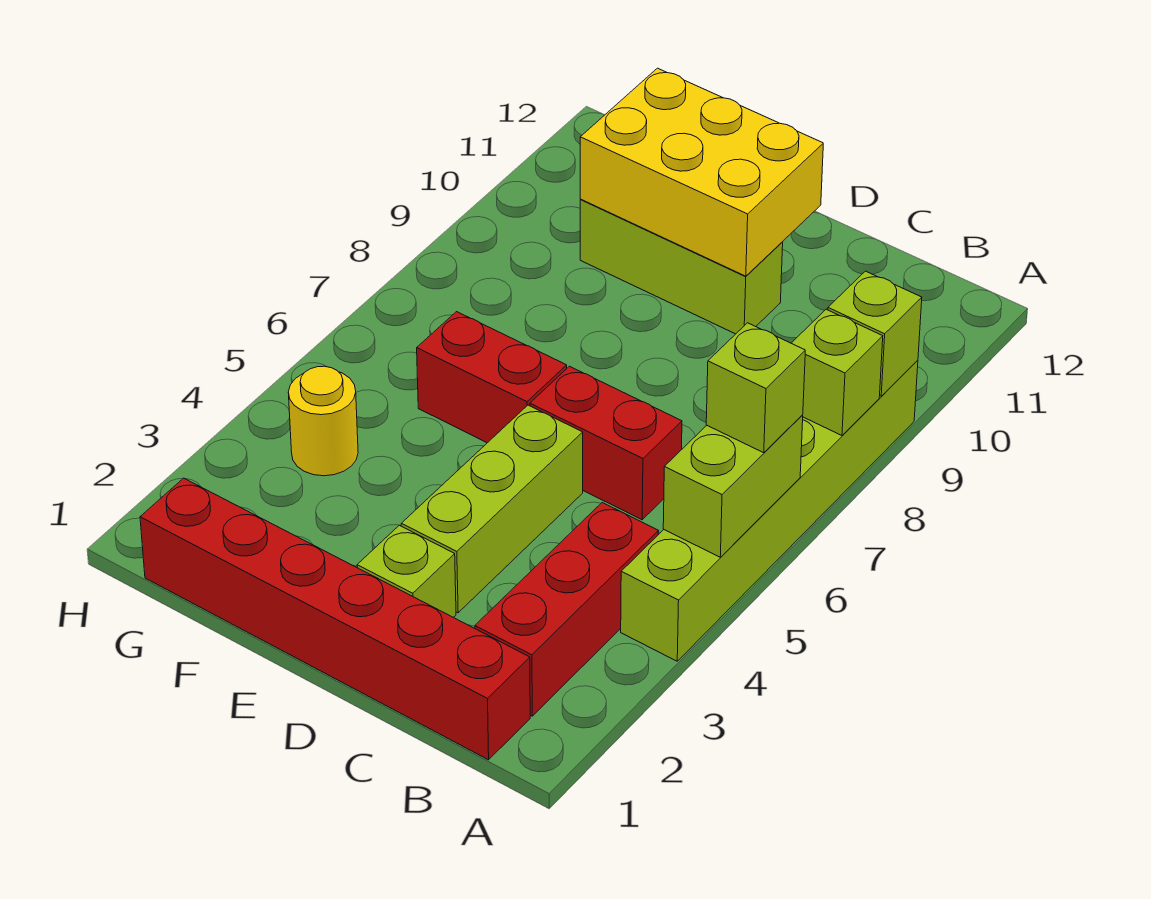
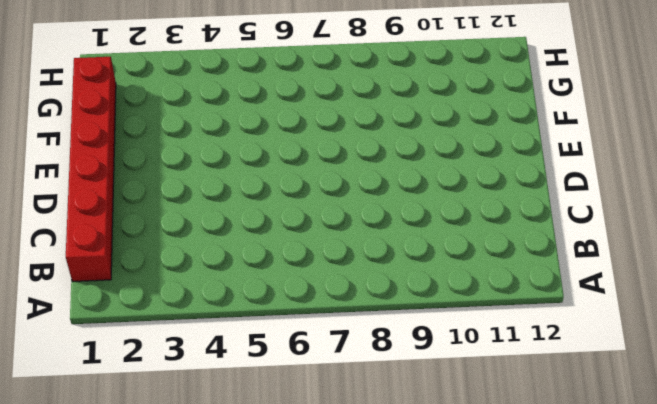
none -> lime 1x6 brick [621,360,918,661]
none -> red 1x3 brick [475,503,658,716]
none -> red 1x2 brick [530,366,682,520]

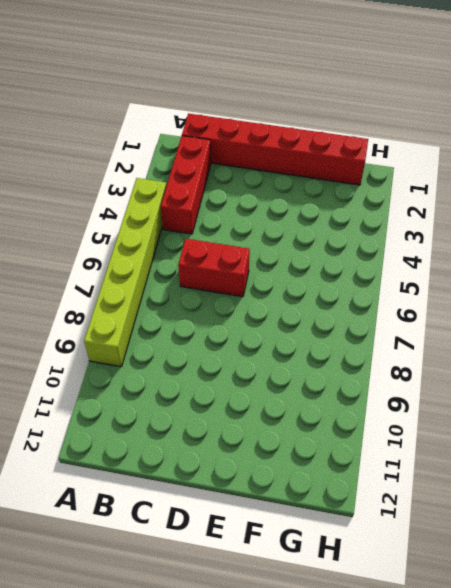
none -> lime 1x1 brick [357,525,456,617]
none -> lime 1x3 brick [401,405,583,613]
none -> lime 1x3 brick [580,200,783,334]

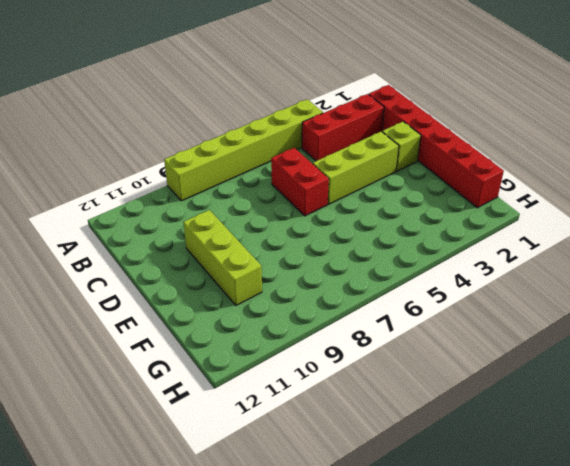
none -> red 1x2 brick [417,312,567,443]
none -> yellow 1x1 round brick [288,366,358,476]
none -> lime 1x2 brick [663,415,803,557]

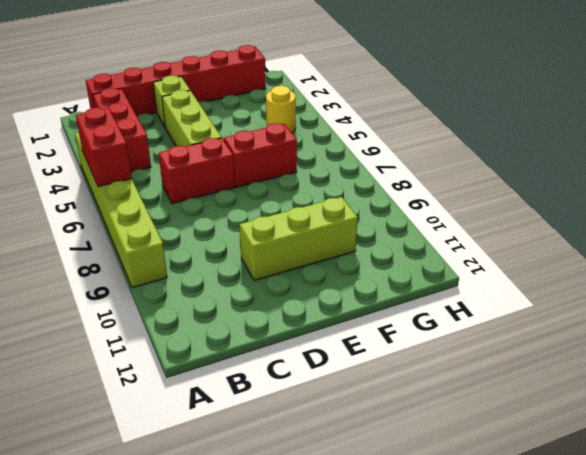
red 1x2 brick [76,107,132,187] -> lime 1x2 brick [663,415,803,557]
none -> lime 1x1 brick [791,309,883,435]
none -> lime 1x1 brick [828,271,922,396]
none -> yellow 2x3 brick [580,68,823,276]

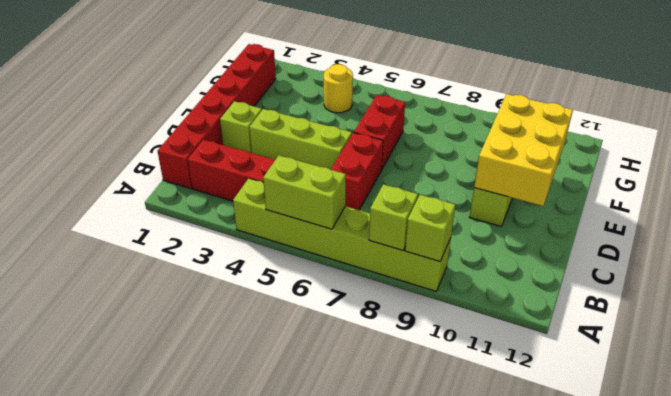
none -> lime 1x1 brick [706,323,805,453]

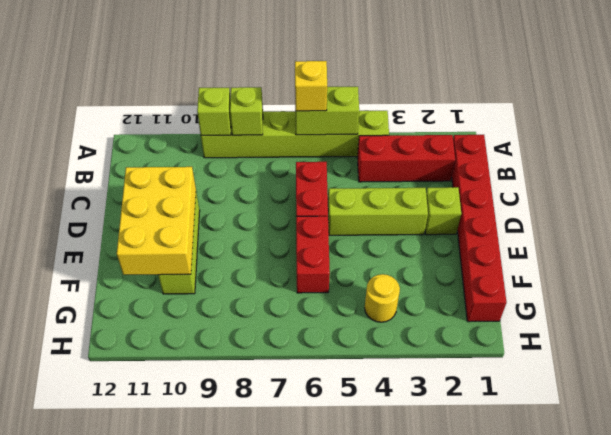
yellow 1x1 brick [295,61,327,111] -> lime 1x1 brick [706,323,805,453]

